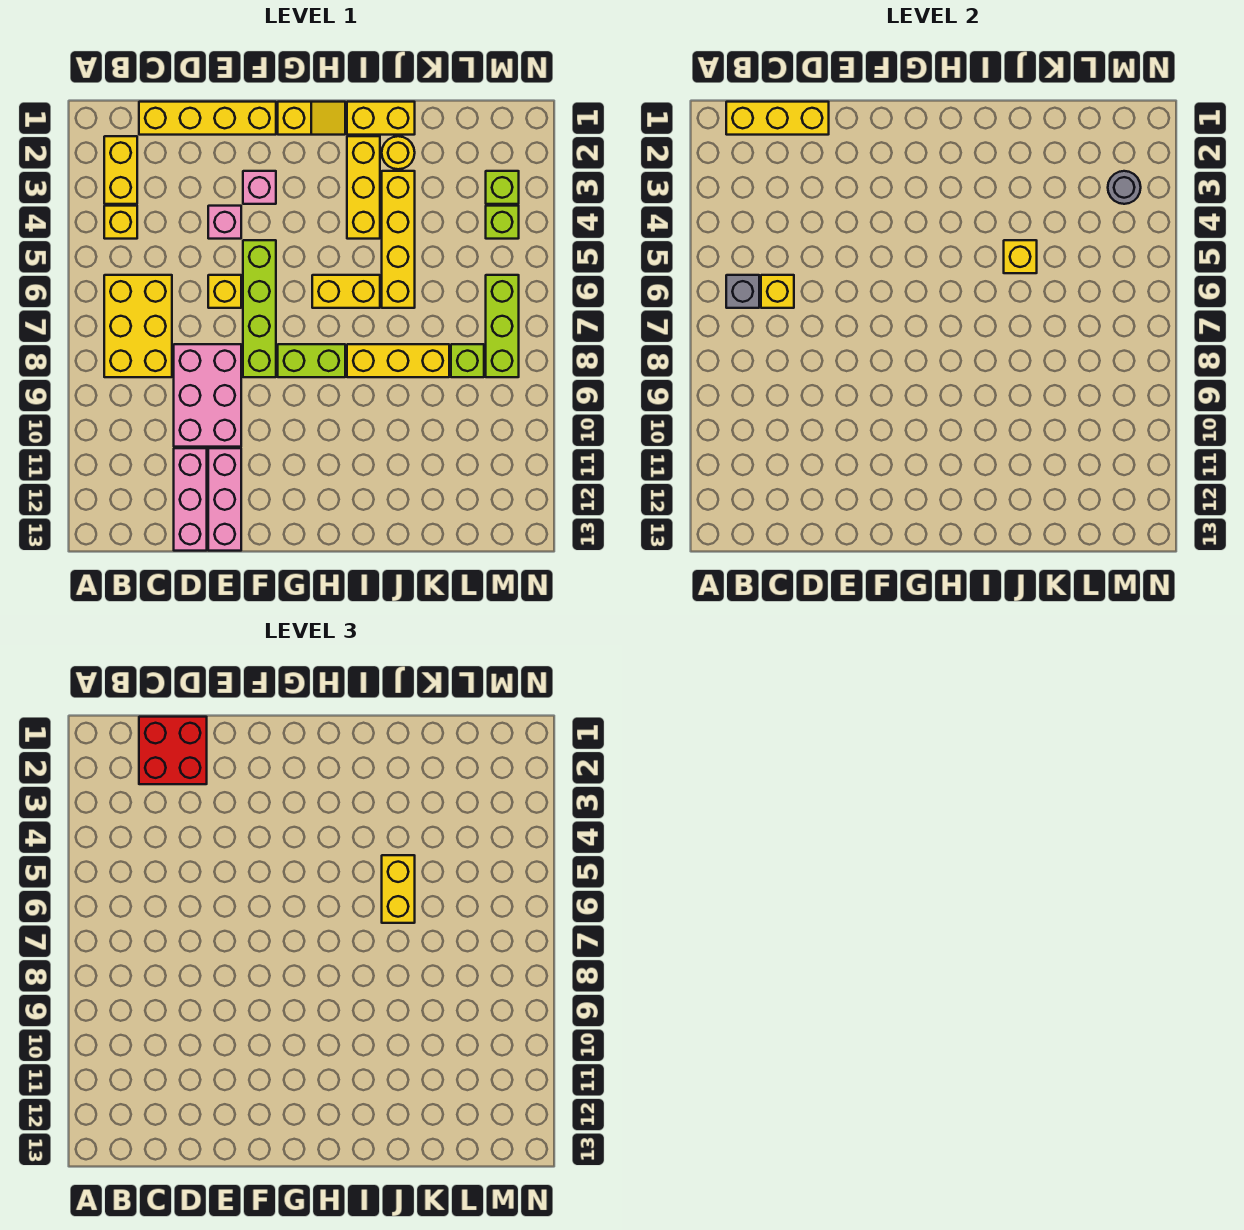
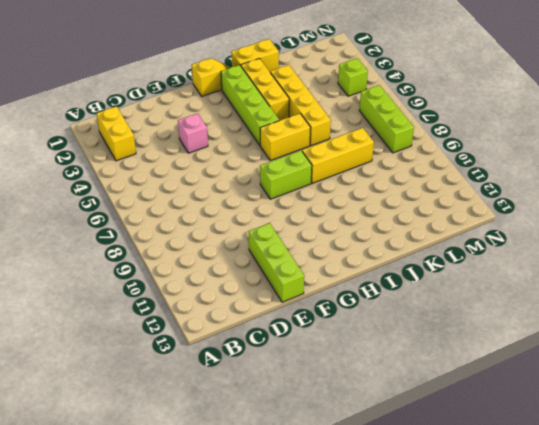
lime 1x3 brick [249,223,304,302] -> pink 1x3 brick [208,448,241,551]
lime 1x4 brick [221,65,279,145] -> lime 1x4 brick moved to [243,240,276,377]
none -> yellow 1x1 brick [104,206,137,239]
none -> yellow 2x3 brick [104,275,172,377]
none -> yellow 1x4 brick [139,102,276,135]
none -> pink 2x3 brick [174,344,241,447]

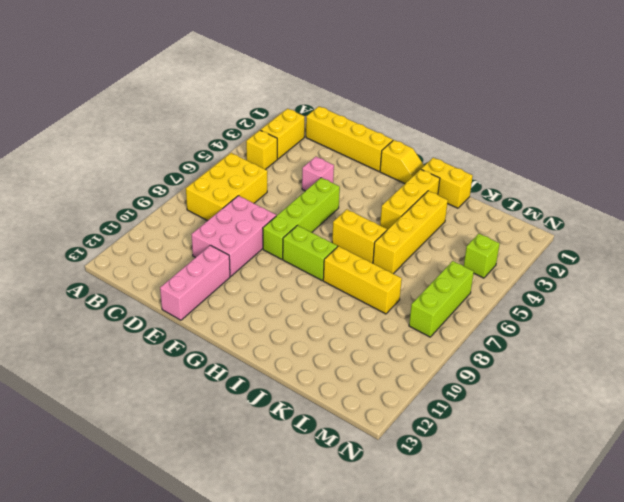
none -> pink 1x3 brick [174,448,207,551]
none -> yellow 1x1 brick [208,275,241,308]
none -> pink 1x1 brick [243,171,276,204]
none -> yellow 1x1 round brick [382,136,415,169]

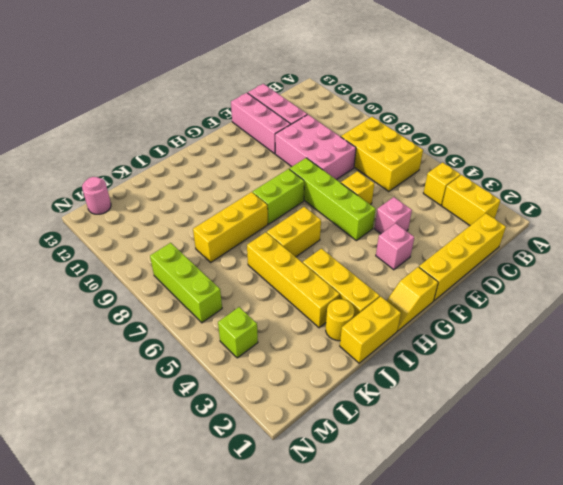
pink 1x1 round brick [82,177,111,214] -> none
none -> lime 1x1 brick [451,344,484,377]
none -> lime 1x1 brick [486,171,519,204]
none -> yellow 1x3 brick [726,102,829,135]
none -> grey 1x1 brick [726,275,759,308]

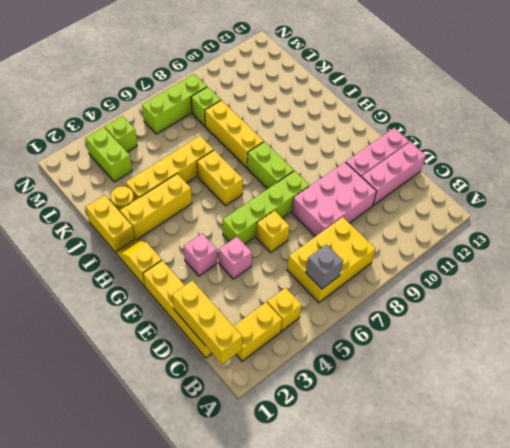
lime 1x2 brick [86,127,132,182] -> lime 1x1 brick [486,171,519,204]
none -> yellow 1x1 brick [761,275,794,308]
none -> yellow 1x1 brick [1004,240,1037,273]
none -> grey 1x1 round brick [1108,171,1141,204]
none -> red 2x2 brick [139,717,207,784]

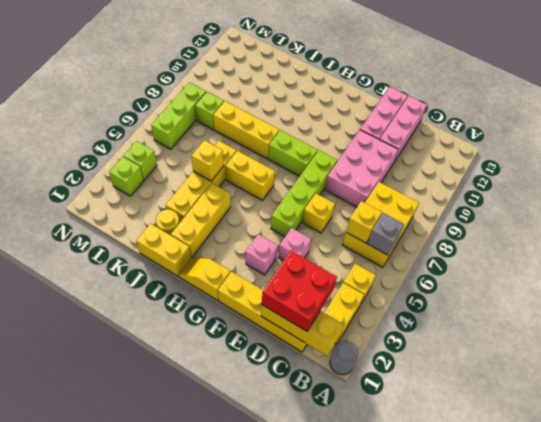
grey 1x1 round brick [330,341,358,375] -> grey 1x1 round brick moved to [1108,171,1141,204]
none -> yellow 1x2 brick [382,855,415,923]

